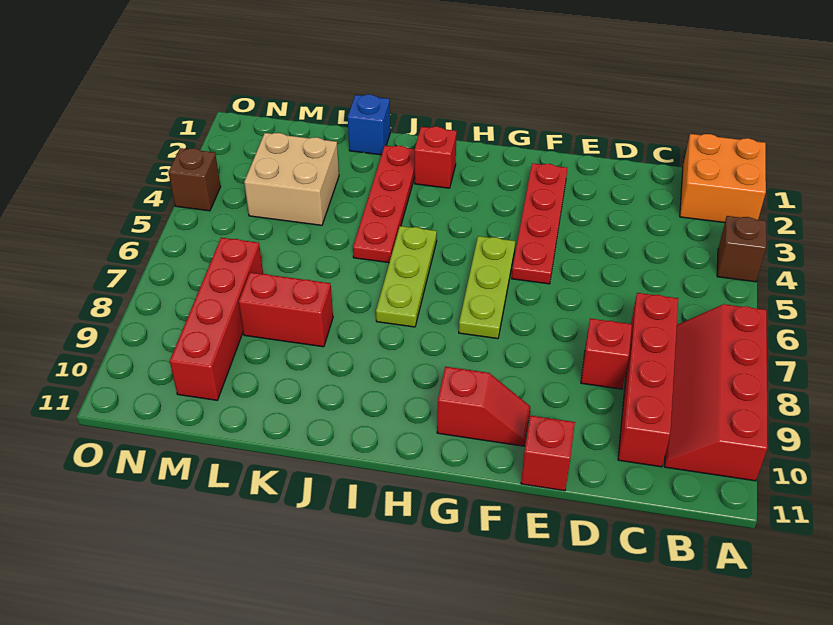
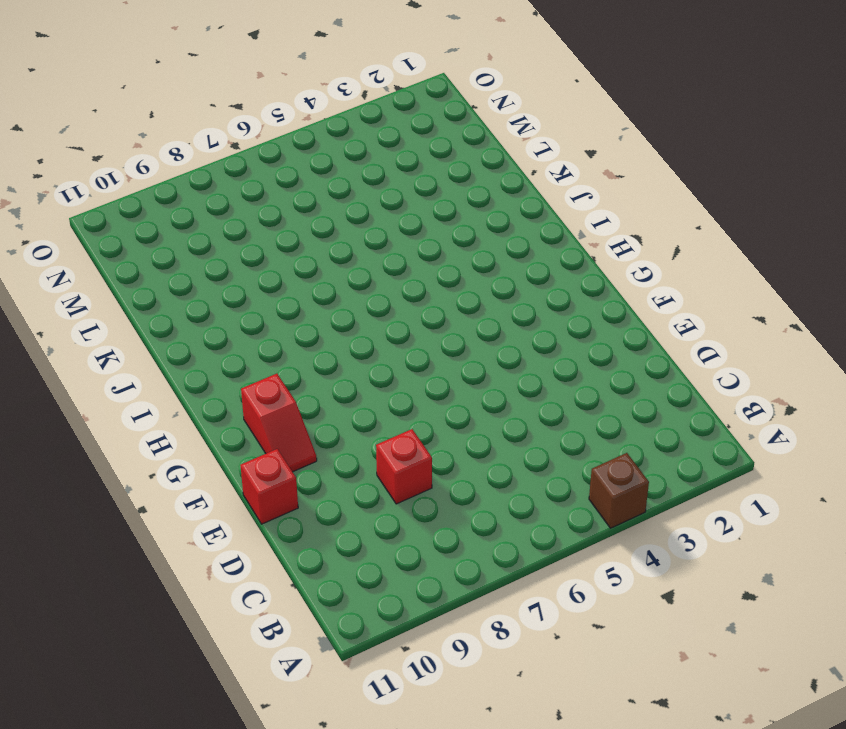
none -> orange 2x2 brick [680,134,766,223]
none -> red 2x4 slope [664,304,768,481]
none -> red 1x4 brick [618,293,678,467]

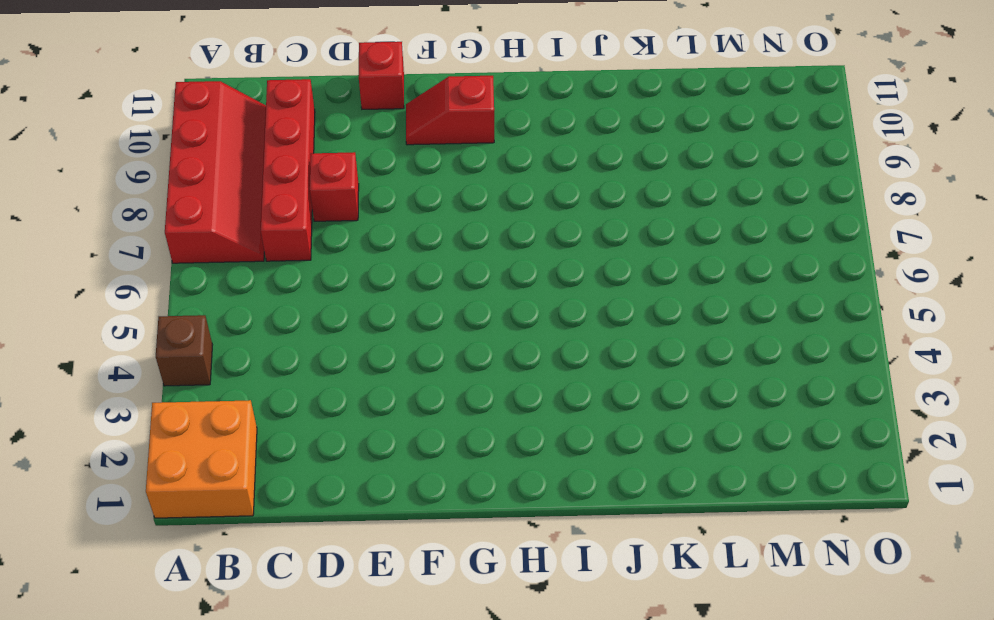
none -> red 1x4 plate [512,163,567,284]
none -> lime 1x3 plate [459,236,515,339]
none -> red 1x1 brick [414,127,457,188]

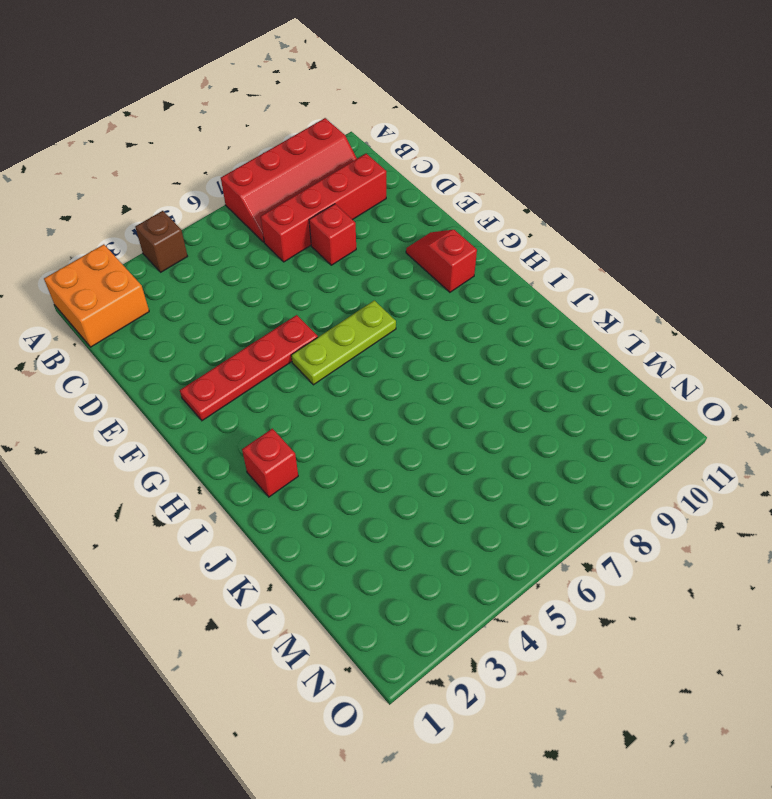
none -> red 1x1 brick [521,416,575,491]
none -> lime 1x3 plate [376,226,437,327]
none -> red 1x4 plate [353,146,415,263]

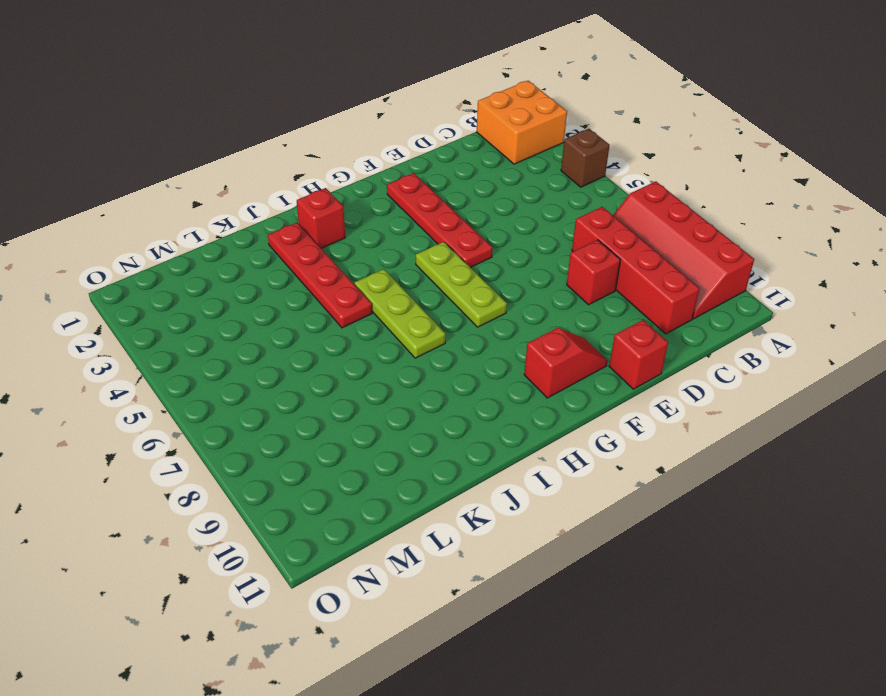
none -> blue 1x1 brick [348,95,390,155]
none -> red 1x2 brick [239,272,333,347]
none -> tan 2x2 brick [244,133,339,225]

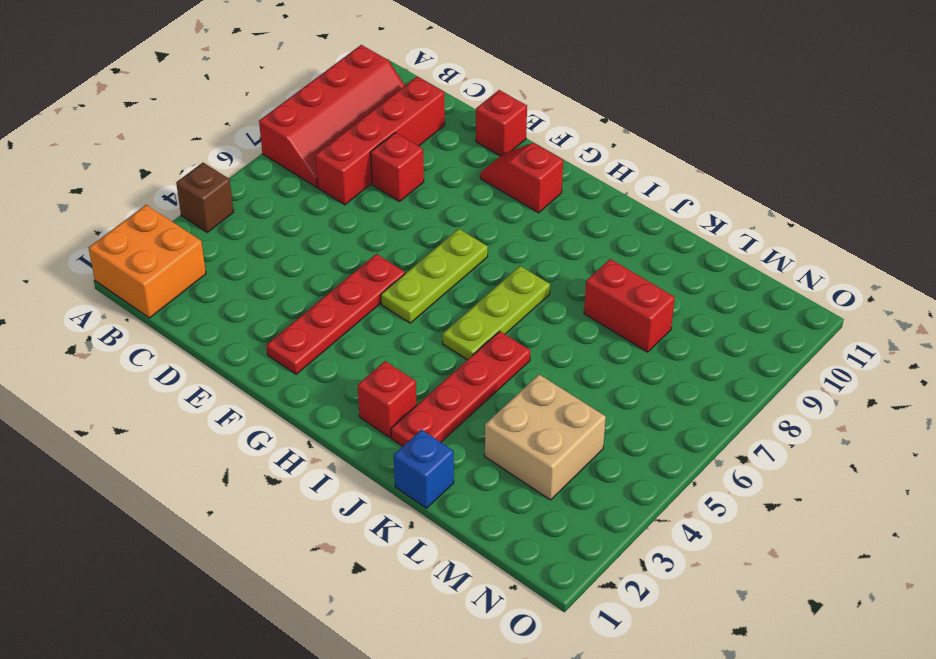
none -> red 1x4 brick [170,238,263,400]
none -> brown 1x1 brick [168,148,221,211]

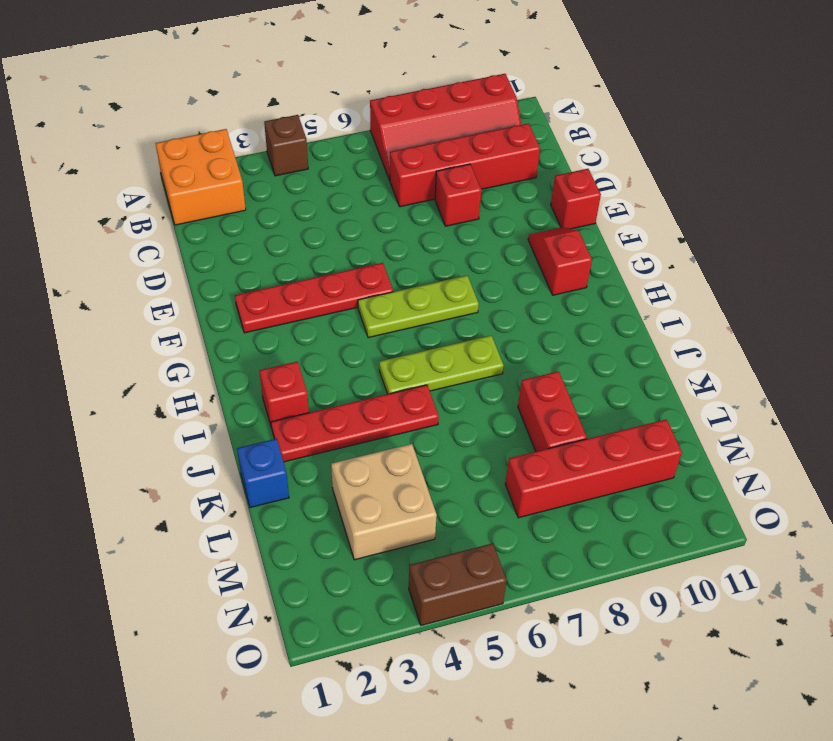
brown 1x2 brick [409,543,507,625] -> brown 1x1 brick [168,148,221,211]

